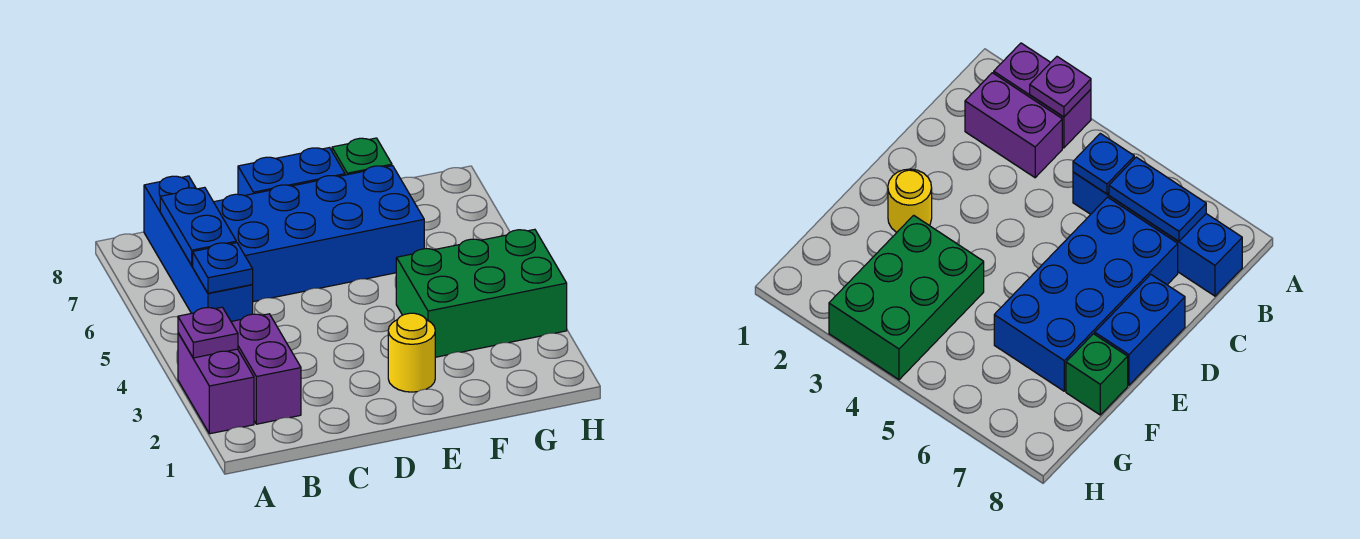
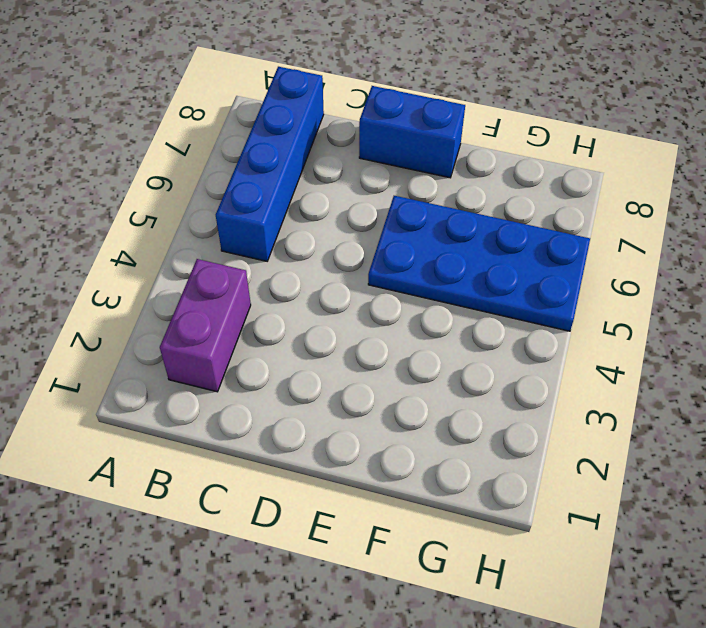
blue 2x4 plate [368,196,590,331] -> blue 2x4 brick [214,166,424,302]
none -> purple 1x2 brick [178,333,254,434]
none -> yellow 1x1 round brick [388,313,435,392]

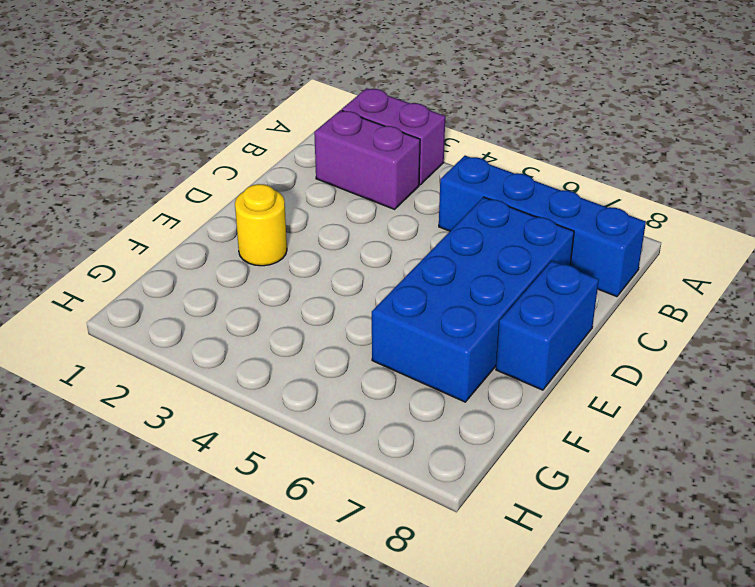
none -> green 2x3 brick [396,229,567,357]
none -> green 1x1 brick [332,138,392,175]

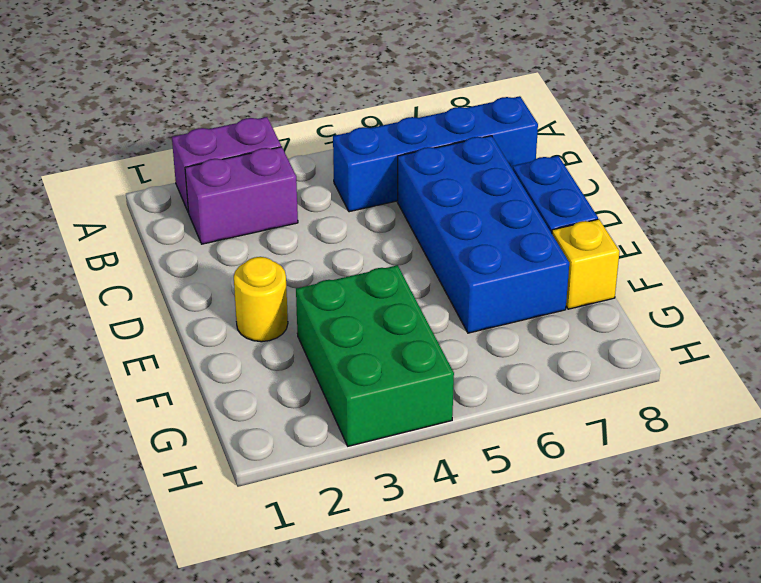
yellow 1x1 brick [552,219,620,309] -> green 1x1 brick [332,138,392,175]
none -> purple 1x1 plate [178,307,238,358]
none -> blue 1x1 plate [193,243,253,293]

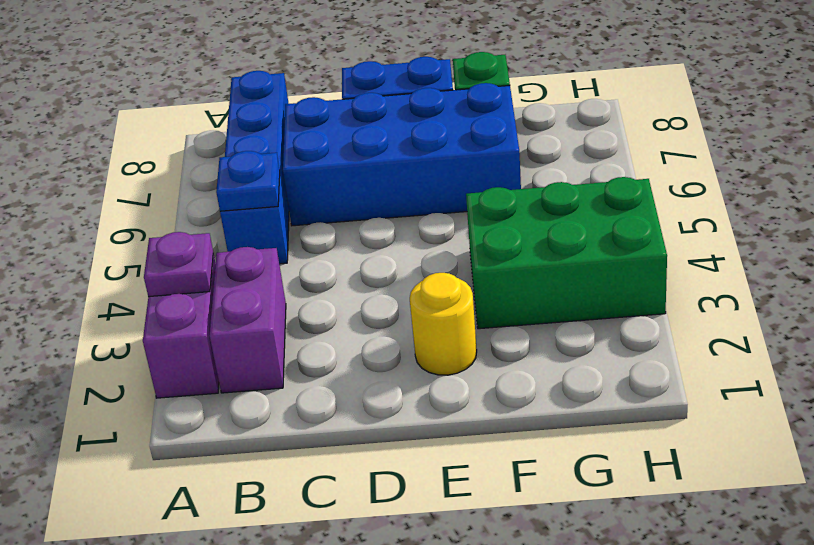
none -> blue 1x2 plate [160,187,236,266]

